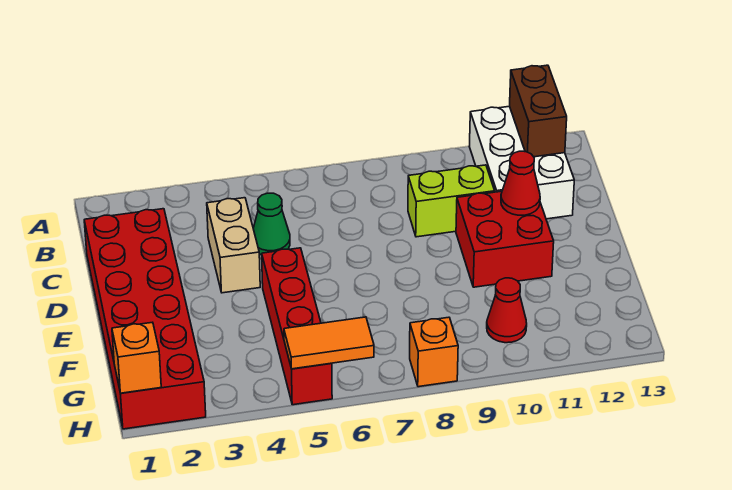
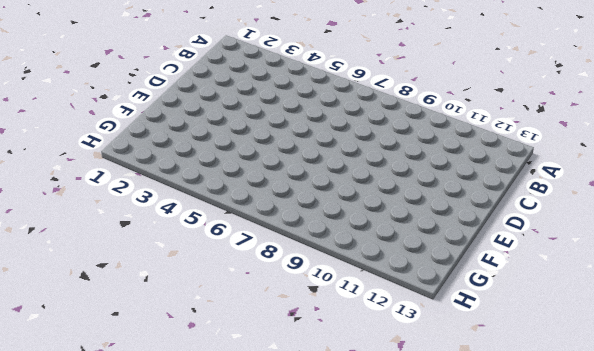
none -> white 2x3 brick [469,106,574,219]
none -> red 2x6 brick [84,209,206,429]
none -> tan 1x2 brick [207,198,260,293]

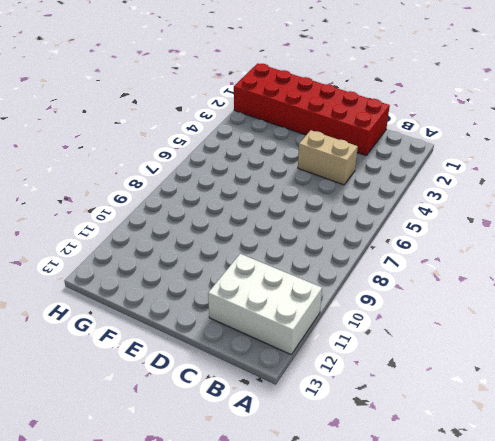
none -> green 1x1 cone [253,193,290,255]
none -> lime 1x2 brick [408,165,495,237]
none -> red 2x2 brick [456,191,554,287]

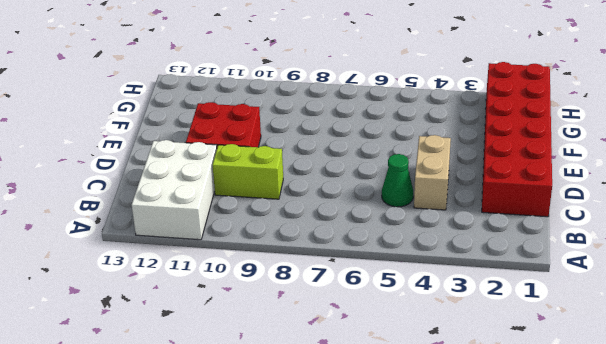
none -> red 1x4 brick [262,248,332,405]
none -> red 1x1 cone [487,278,527,343]
none -> orange 1x1 brick [410,317,458,387]

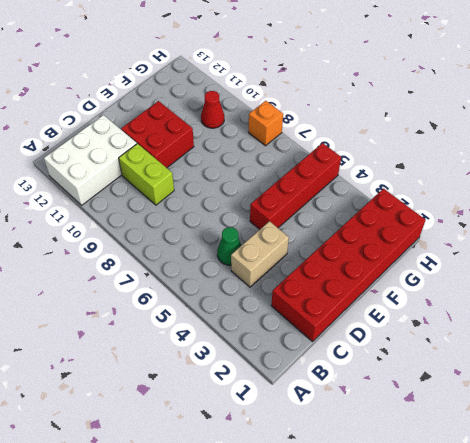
none -> brown 1x2 brick [510,65,567,157]
none -> red 1x1 cone [501,151,540,215]
none -> orange 1x1 brick [112,322,161,393]

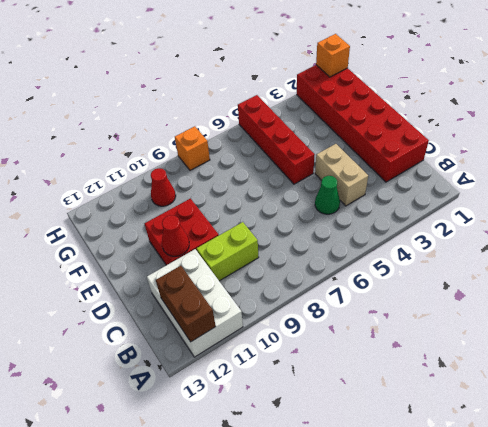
none -> orange 1x2 tile [284,317,374,369]

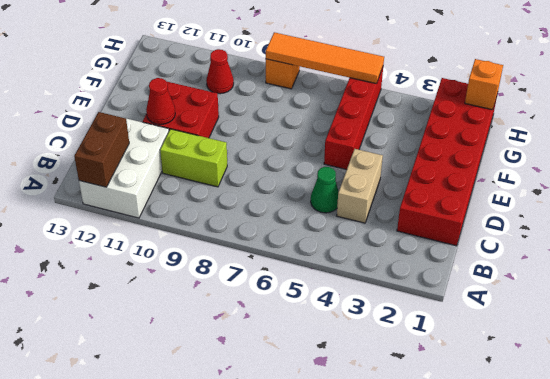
orange 1x4 tile [266,32,384,84] -> orange 1x2 tile [284,317,374,369]

